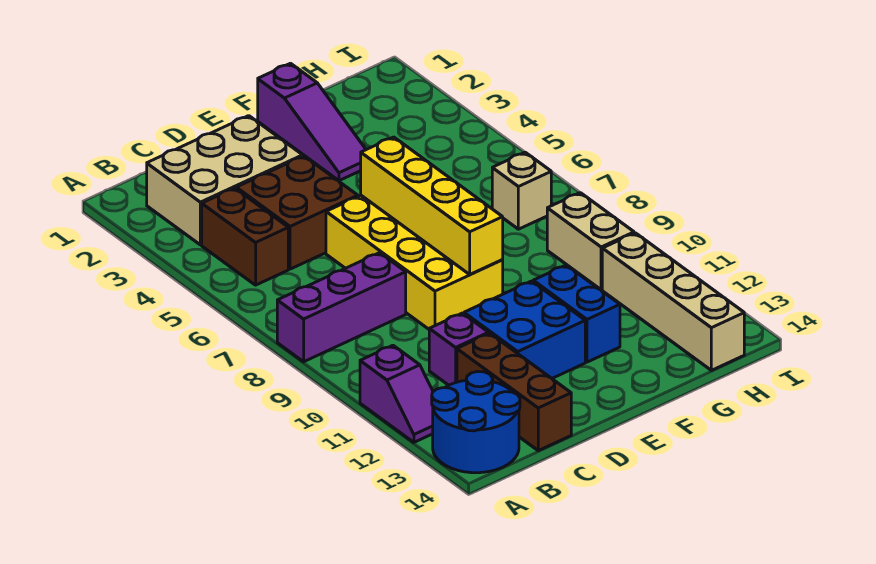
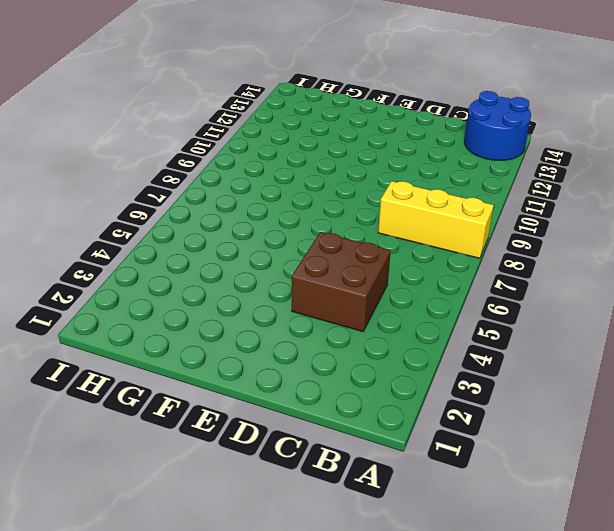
yellow 1x3 brick [378,181,494,258] -> purple 1x3 brick [277,253,406,362]
none -> purple 1x2 slope [360,345,433,442]
none -> tan 2x3 brick [147,116,303,245]
none -> brown 1x2 brick [202,188,288,285]

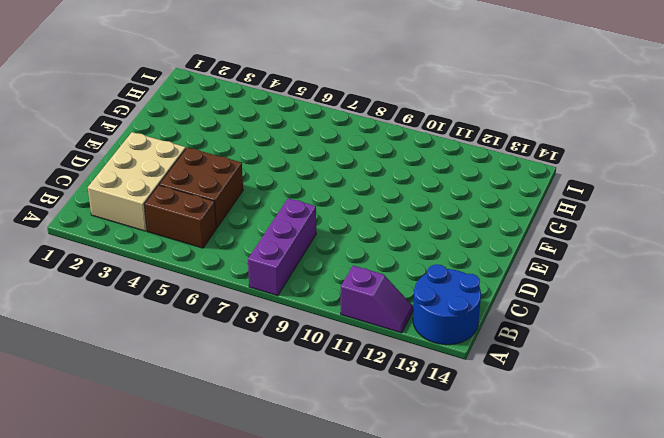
none -> purple 1x1 brick [429,313,489,385]
none -> brown 1x3 brick [457,333,571,451]
none -> yellow 2x4 brick [326,196,503,329]

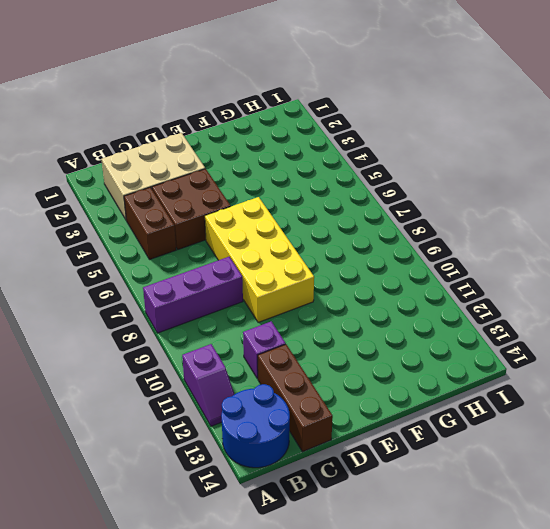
none -> blue 2x2 brick [464,281,585,378]
none -> purple 1x3 slope [258,63,366,181]
none -> blue 1x2 brick [533,265,620,362]

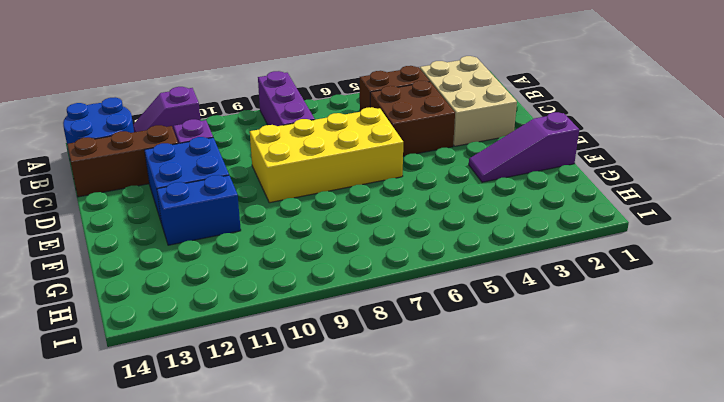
none -> tan 1x1 brick [492,152,551,229]
none -> tan 1x2 brick [547,193,634,290]
none -> tan 1x4 brick [602,233,744,370]

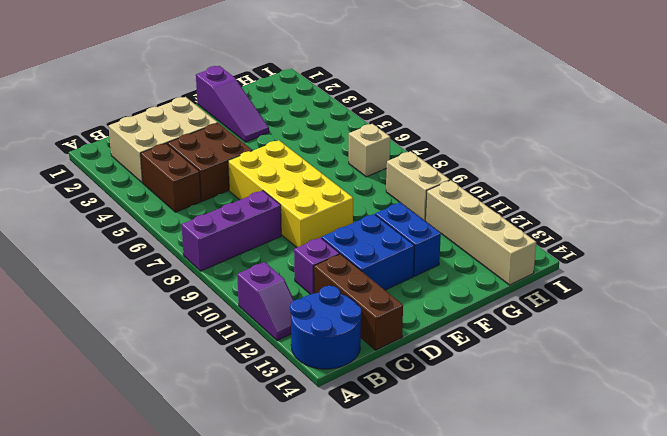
none -> yellow 1x4 brick [361,137,503,274]

